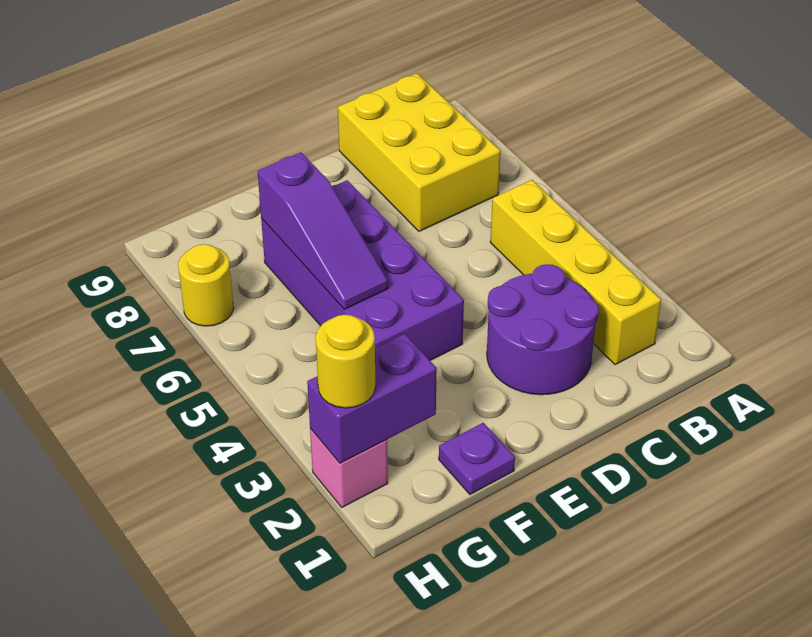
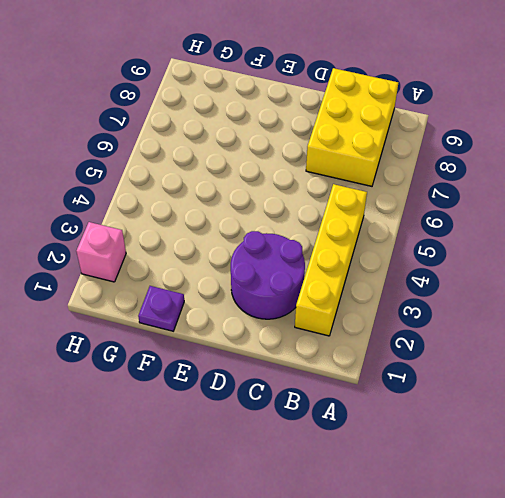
none -> purple 2x4 brick [261,180,464,360]
none -> yellow 1x1 round brick [178,244,234,326]

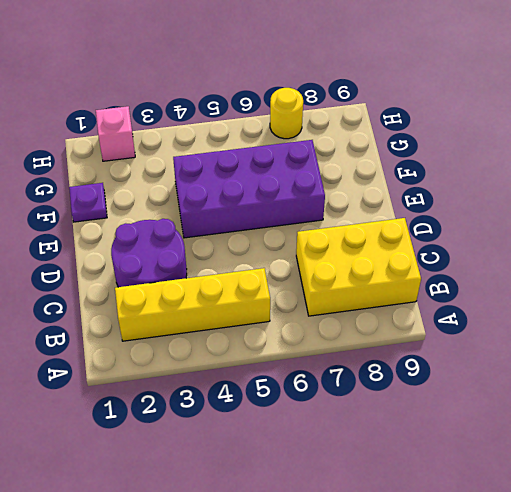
none -> purple 1x3 slope [258,152,388,309]
none -> purple 1x2 brick [307,334,437,463]

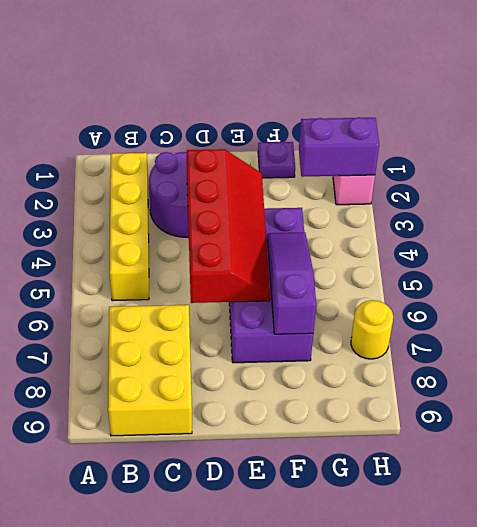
red 2x4 slope [187,149,270,303] -> none
none -> yellow 1x1 round brick [316,315,376,408]

